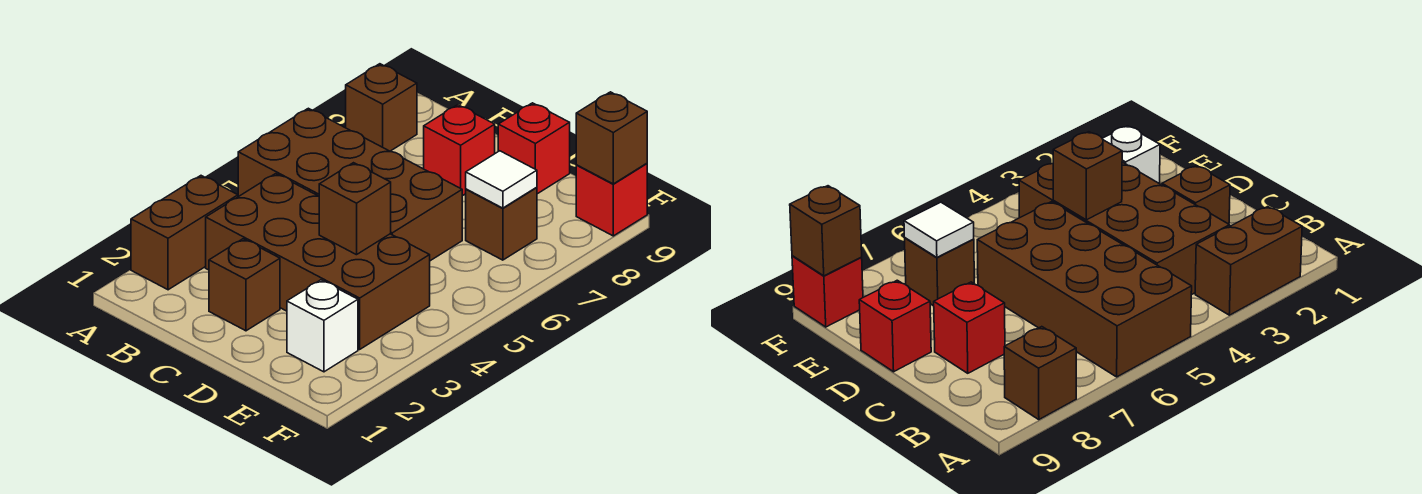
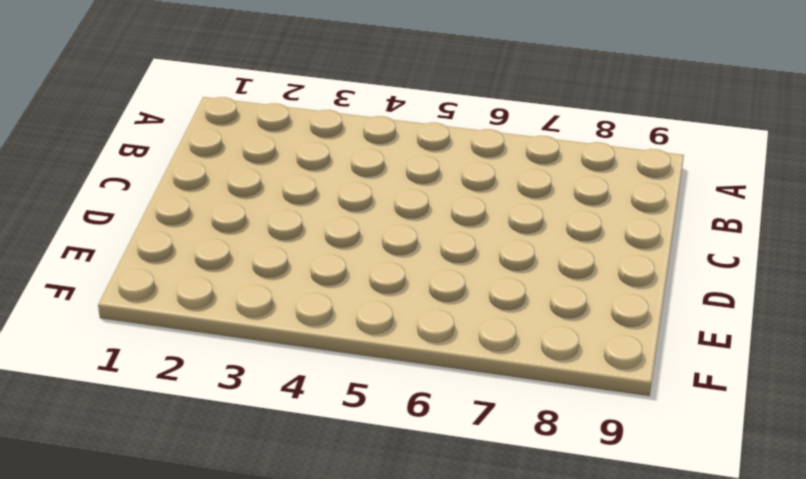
none -> brown 1x2 brick [131,176,238,290]
none -> brown 2x4 brick [238,108,462,261]
none -> brown 1x1 brick [346,64,417,151]

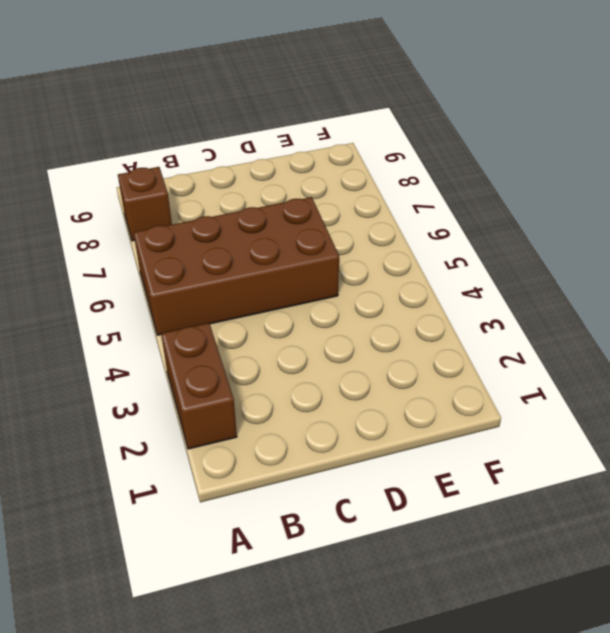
none -> brown 2x4 brick [206,174,430,349]
none -> brown 1x1 brick [209,239,280,331]
none -> red 1x1 brick [424,105,495,196]

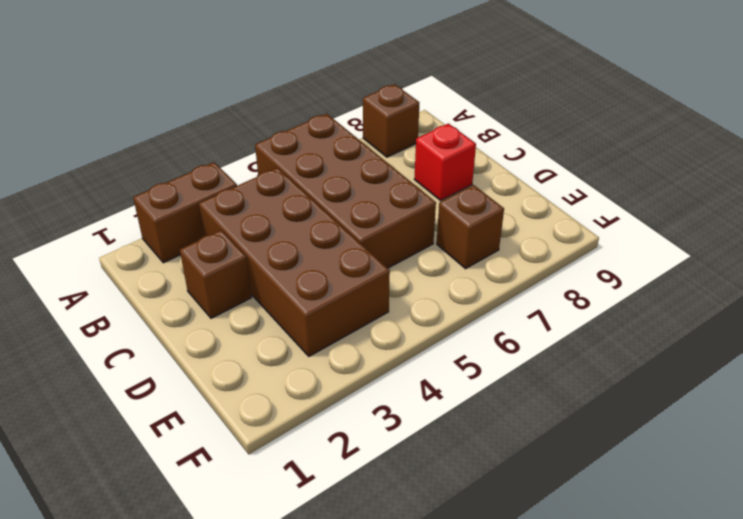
none -> red 1x1 brick [498,103,570,194]
none -> white 1x1 brick [287,280,358,372]
none -> red 1x1 brick [576,163,647,236]

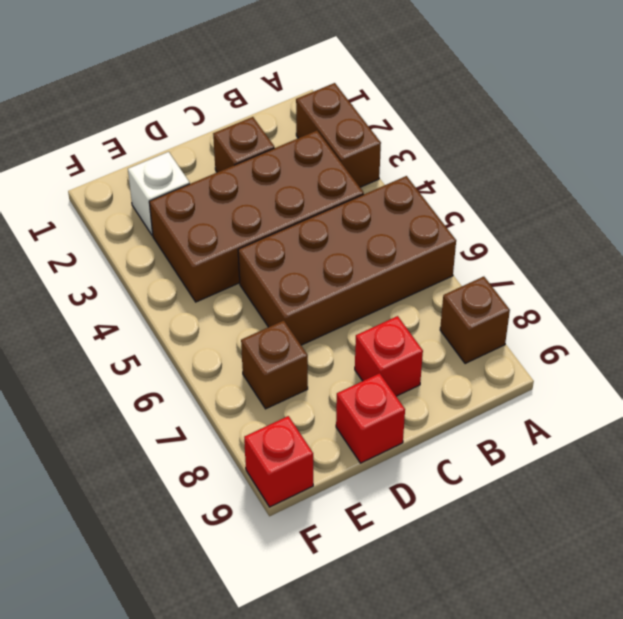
none -> brown 1x1 brick [319,163,391,255]
none -> white 1x1 tile [466,151,537,208]
none -> brown 1x1 brick [576,92,647,184]

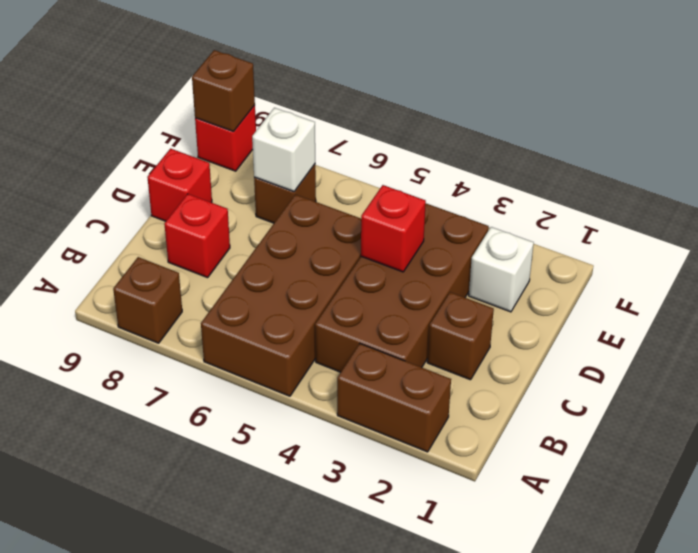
red 1x1 brick [361,185,426,272] -> brown 1x1 brick [319,163,391,255]
white 1x1 brick [252,108,315,191] -> white 1x1 tile [466,151,537,208]

